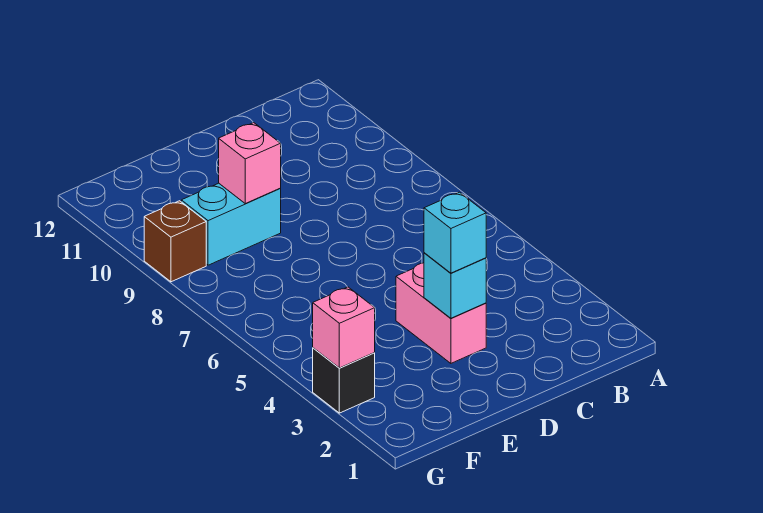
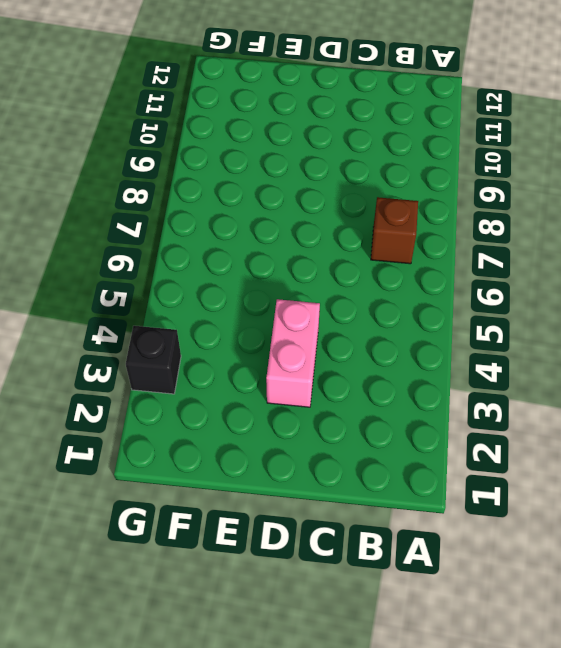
brown 1x1 brick [371,197,418,264] -> brown 1x1 brick moved to [144,201,206,282]
none -> cyan 1x2 brick [181,183,281,265]
none -> cyan 1x1 brick [424,253,486,318]

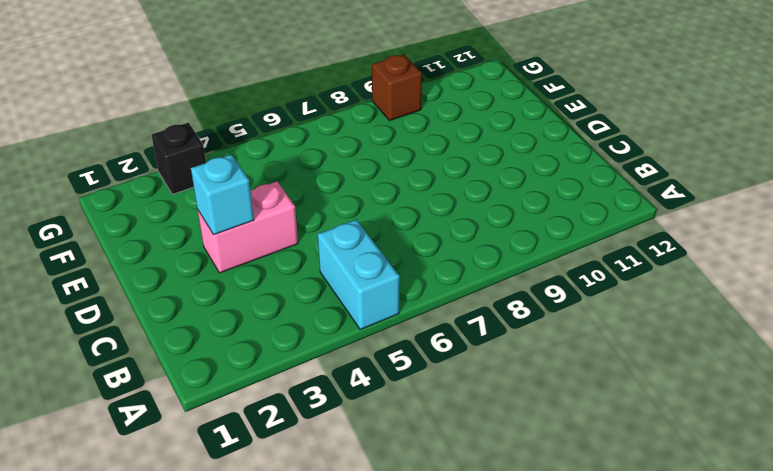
cyan 1x2 brick [318,220,400,329] -> cyan 1x2 brick moved to [181,183,281,265]
none -> pink 1x1 brick [219,123,281,204]
none -> pink 1x1 brick [313,287,375,368]

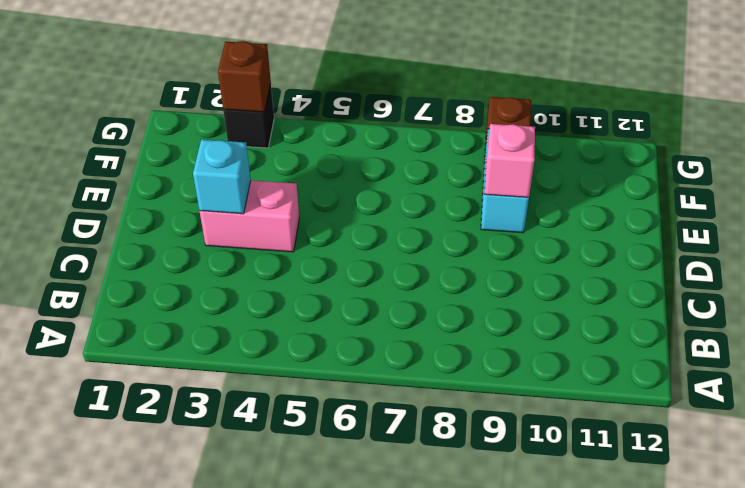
brown 1x1 brick [218,41,271,112] -> pink 1x1 brick [313,287,375,368]
none -> cyan 1x1 brick [424,192,486,273]

